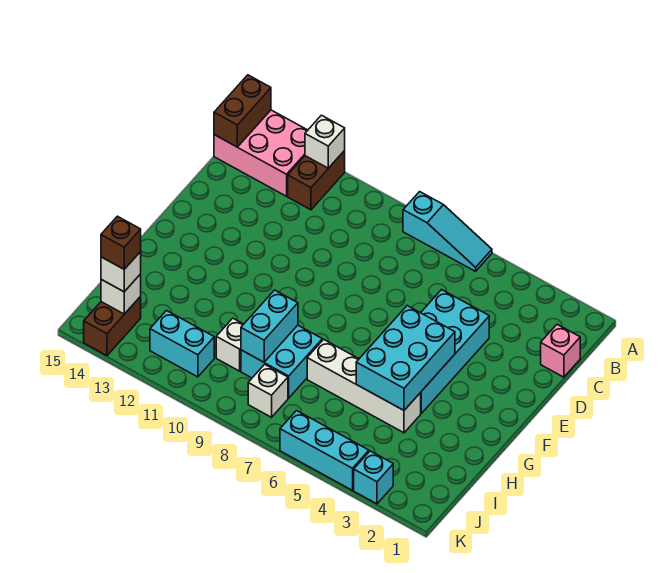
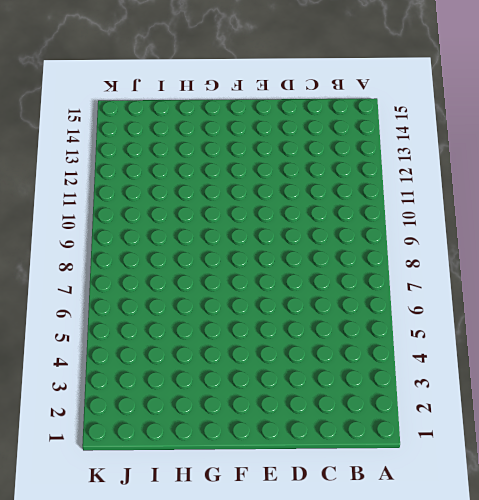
none -> cyan 1x3 slope [403,192,492,271]
none -> brown 1x2 brick [288,151,345,210]
none -> pink 2x3 brick [214,110,308,196]

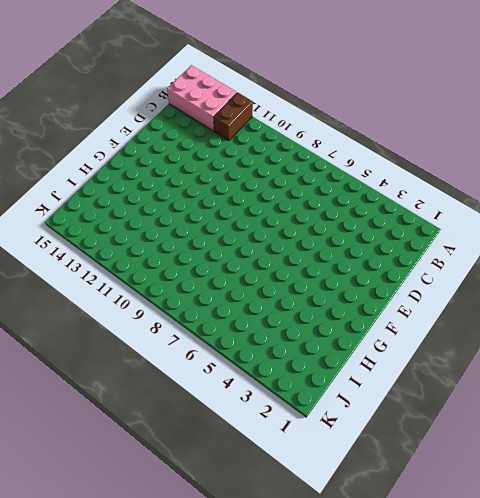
none -> cyan 1x3 slope [403,192,492,271]
none -> pink 1x1 brick [541,324,580,377]
none -> cyan 2x4 brick [420,290,489,413]

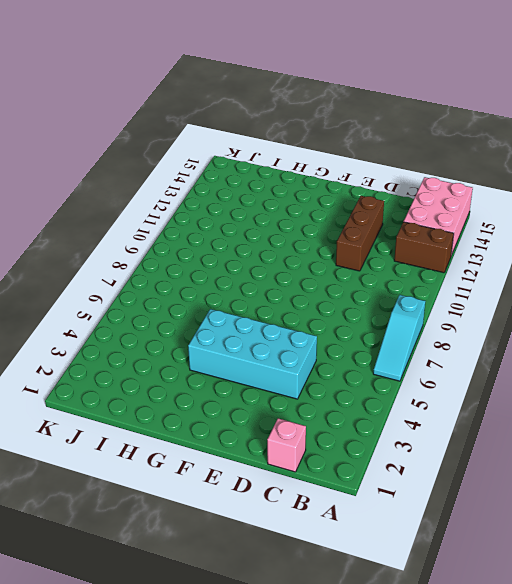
brown 1x3 brick [336,196,384,271] -> none
none -> white 1x4 brick [307,339,421,433]
none -> cyan 2x2 brick [241,325,322,398]
none -> white 1x1 brick [216,318,244,371]

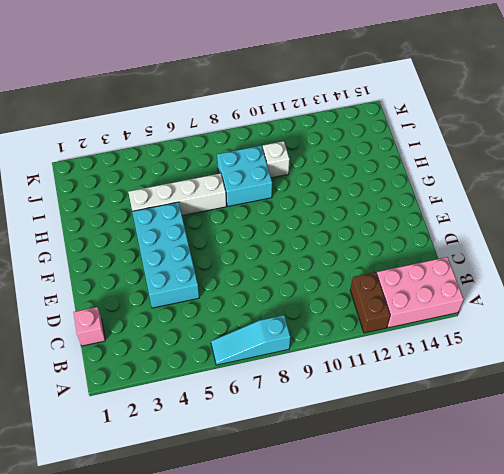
none -> white 1x1 brick [248,364,288,417]
none -> cyan 1x2 brick [150,311,214,377]
none -> brown 1x2 brick [84,296,141,356]

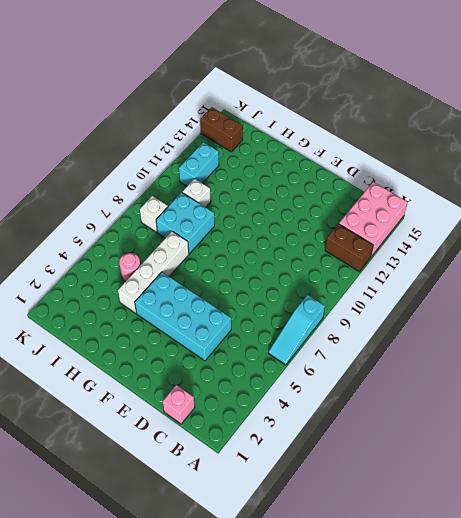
pink 1x1 round brick [119,253,140,282] -> none
none -> cyan 1x1 brick [354,451,393,504]
none -> cyan 1x3 brick [280,411,369,490]
none -> white 1x1 brick [305,115,345,168]

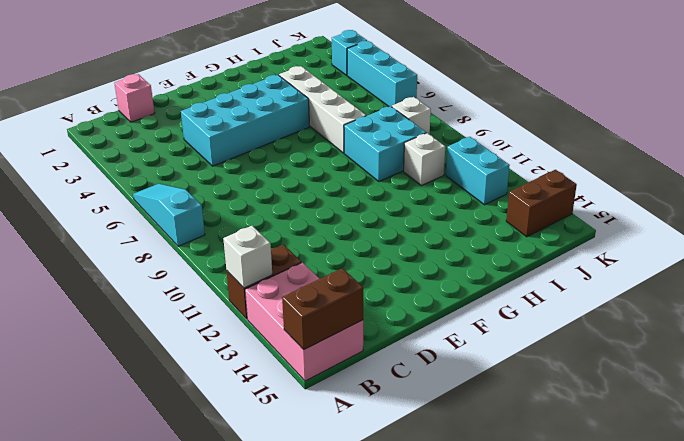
none -> cyan 2x3 brick [356,306,455,410]
none -> cyan 1x2 brick [241,290,298,362]
none -> white 1x1 brick [101,274,141,314]

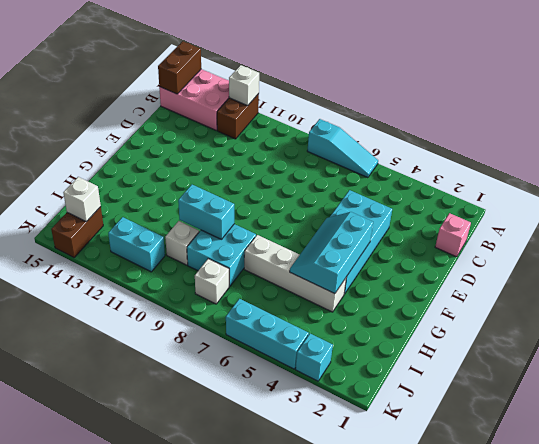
cyan 2x3 slope [290,212,373,294] -> cyan 2x3 brick [356,306,455,410]
cyan 1x2 brick [178,185,234,239] -> cyan 1x2 brick turned to [241,290,298,362]
none -> white 1x1 brick [101,252,141,292]
none -> brown 1x1 brick [101,216,141,269]

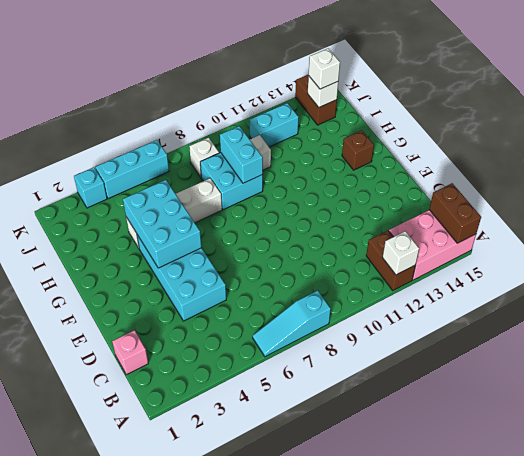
brown 1x1 brick [342,130,374,170] -> brown 1x1 brick moved to [101,216,141,269]

